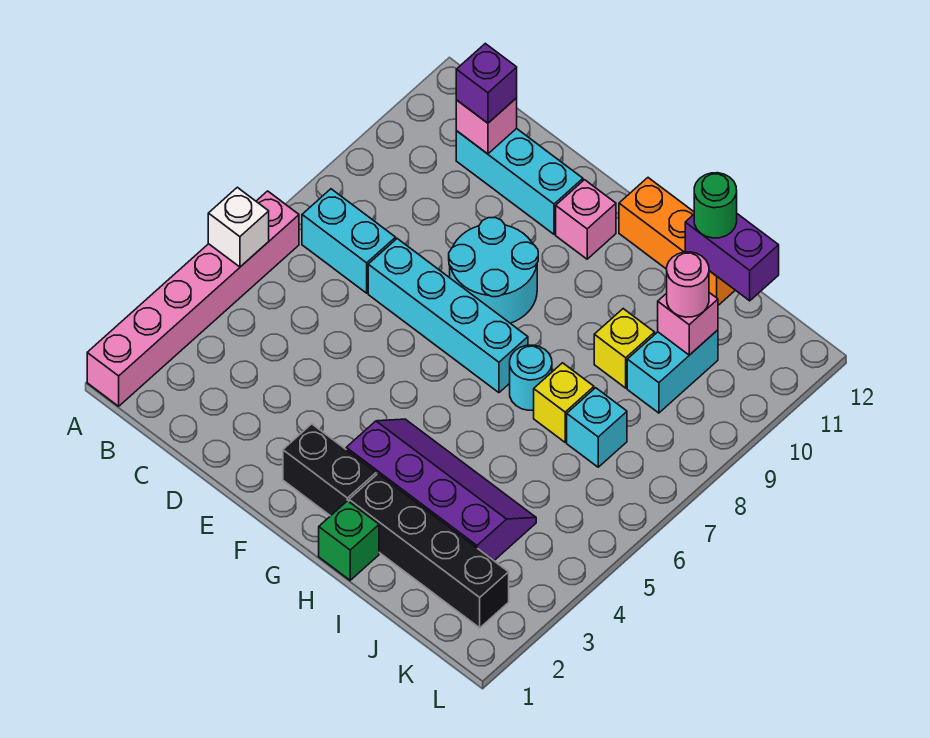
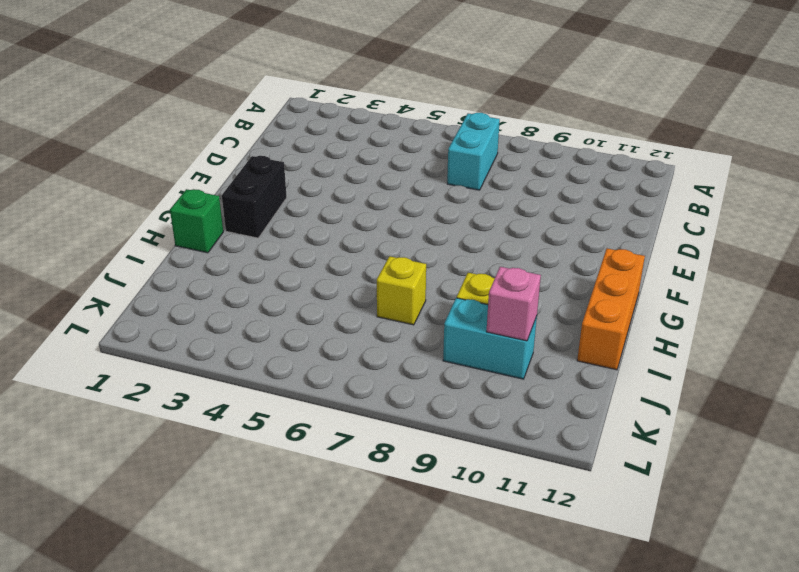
none -> pink 1x6 brick [87,191,299,406]
none -> cyan 1x3 brick [456,129,583,234]
none -> cyan 1x4 brick [368,239,528,393]

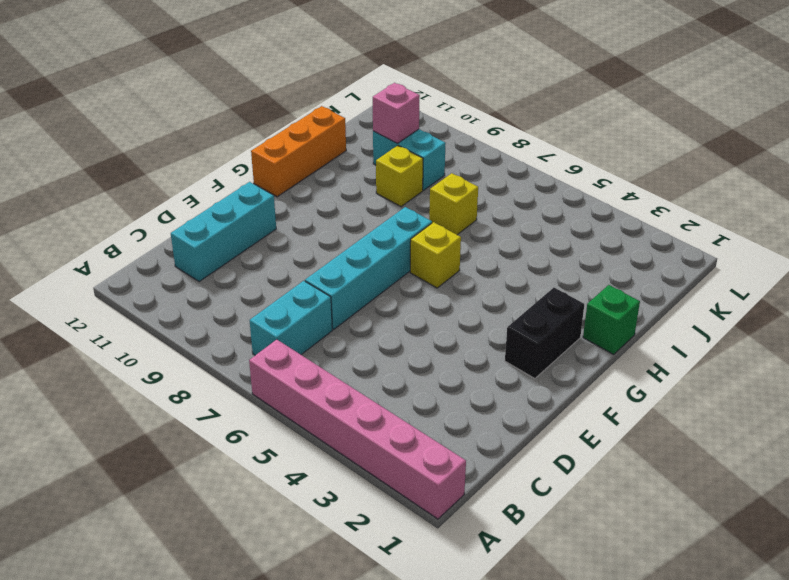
yellow 1x1 brick [410,222,461,288] -> none
none -> cyan 2x2 round brick [449,217,538,323]
none -> pink 1x1 brick [556,180,616,259]
none -> purple 2x4 slope [346,419,536,560]

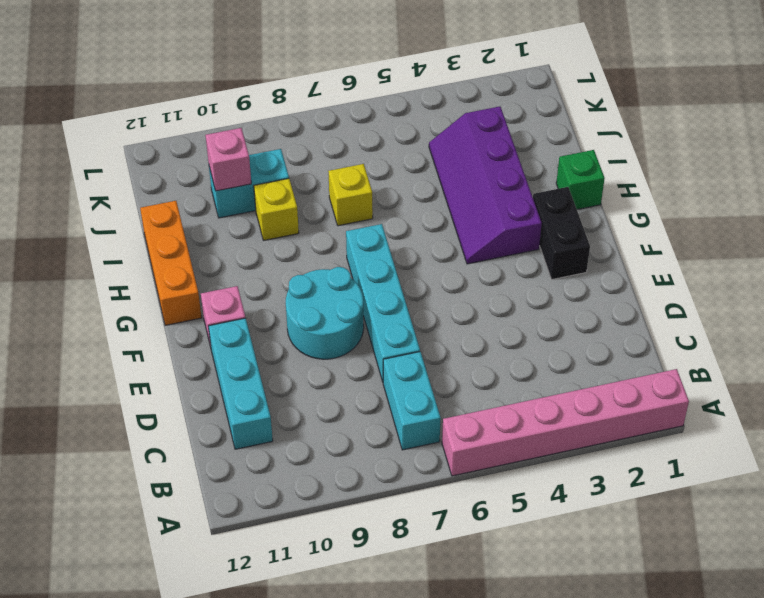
none -> black 1x4 brick [349,474,509,628]
none -> cyan 1x1 round brick [510,345,552,410]
none -> cyan 1x1 brick [567,388,627,467]

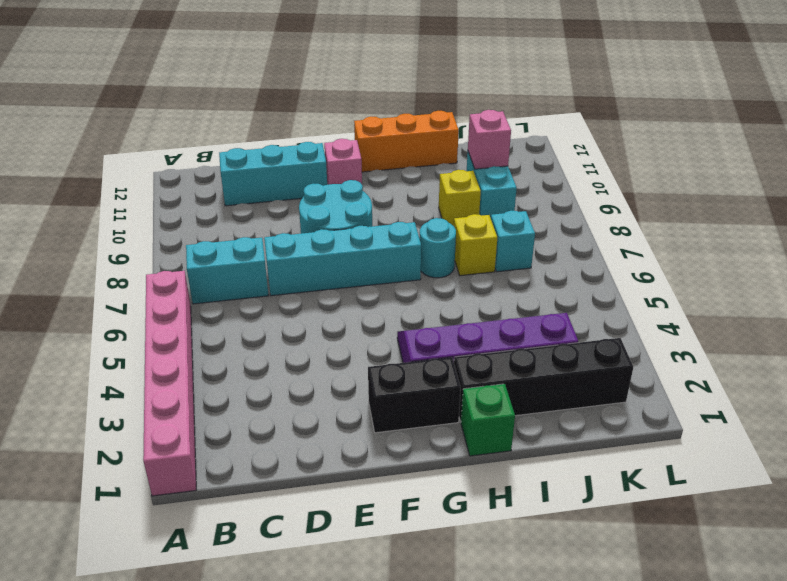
none -> white 1x1 brick [208,187,269,267]
none -> pink 1x1 brick [456,98,517,154]
none -> purple 1x2 brick [685,214,779,301]

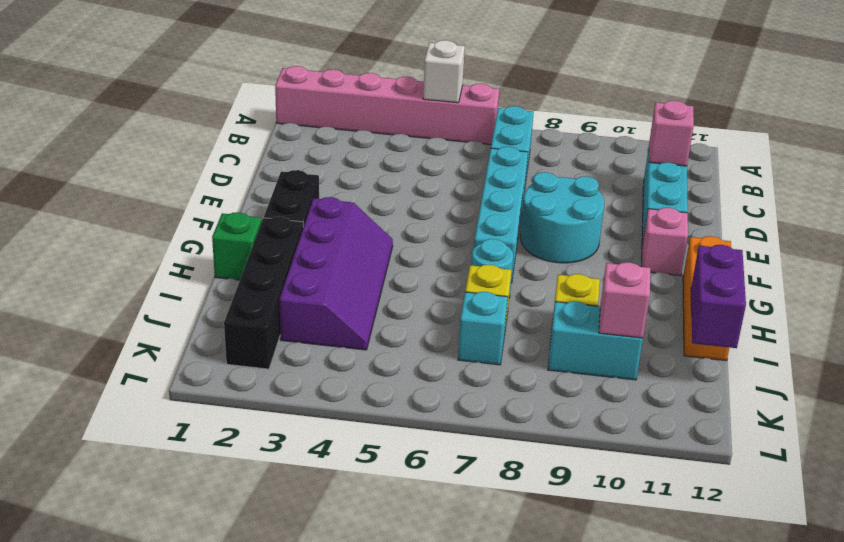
none -> purple 1x1 brick [456,44,517,123]
none -> green 1x1 round brick [694,173,737,238]
none -> pink 1x1 round brick [667,252,709,317]

